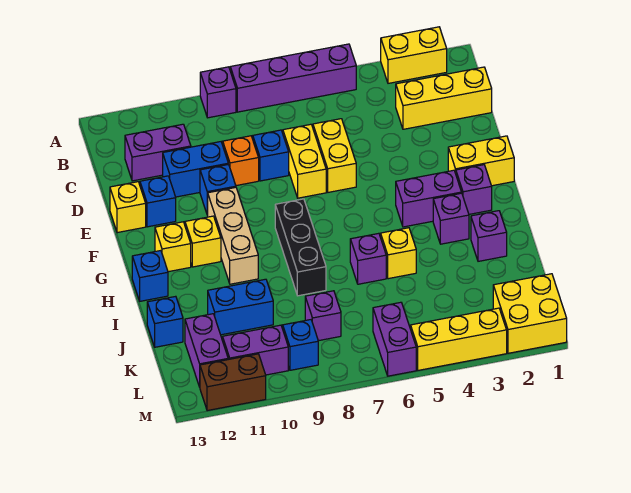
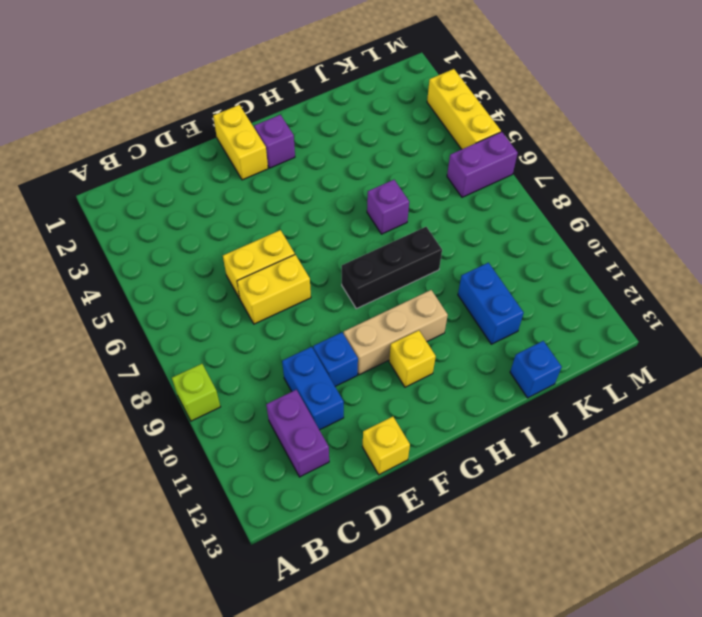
lime 1x1 brick [172,364,220,421] -> purple 1x1 brick [200,67,236,118]
none -> yellow 1x2 brick [381,27,447,83]
none -> purple 1x4 brick [230,44,356,112]
none -> yellow 1x3 brick [396,67,492,129]
none -> blue 1x1 brick [253,130,289,181]

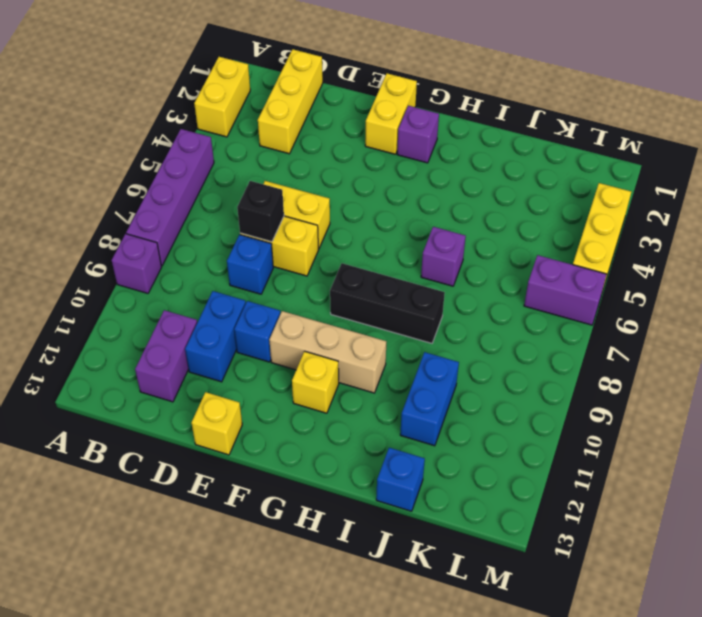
black 1x1 brick [237,181,284,242] -> none
none -> orange 1x1 brick [223,136,259,186]
none -> blue 1x1 brick [140,176,176,227]
none -> purple 1x2 brick [396,170,462,227]
none -> yellow 1x1 brick [155,222,191,272]

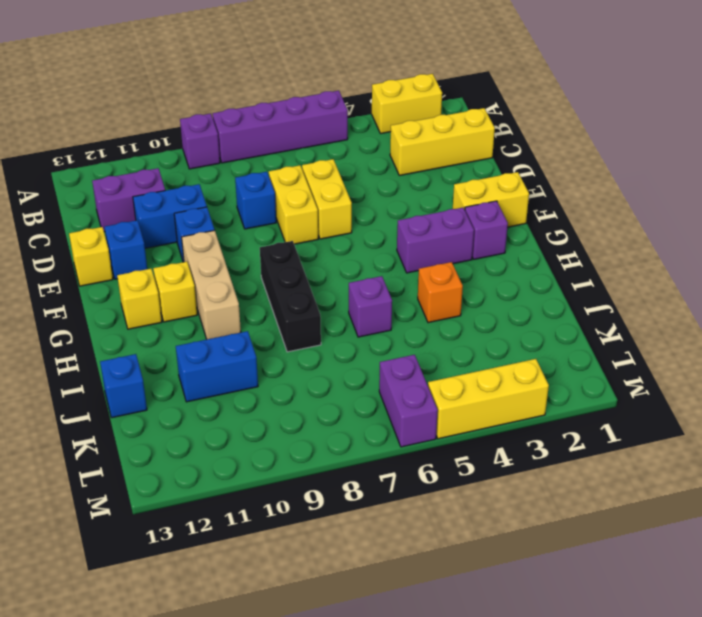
orange 1x1 brick [418,262,463,323] -> orange 1x1 brick moved to [223,136,259,186]
none -> purple 1x1 brick [433,193,469,244]
none -> blue 1x1 brick [132,251,168,301]
none -> purple 1x1 brick [471,211,507,261]
none -> yellow 1x1 brick [381,228,416,279]

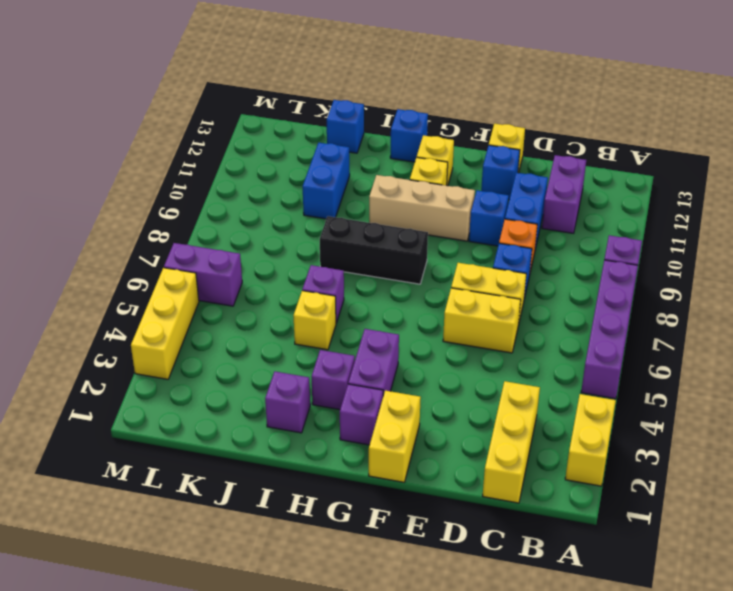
none -> purple 1x1 brick [305,291,341,341]
none -> purple 1x2 brick [185,314,228,387]
none -> yellow 2x2 brick [493,274,567,353]
none -> blue 1x1 brick [283,320,318,370]

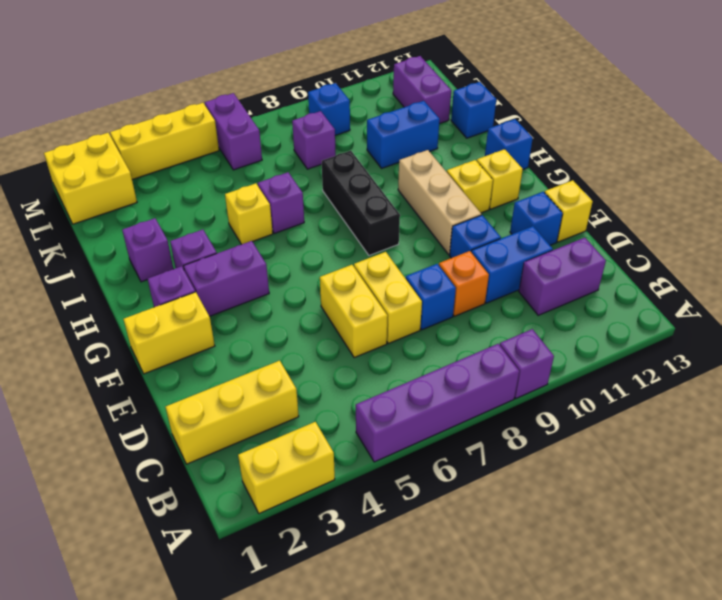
none -> purple 1x2 brick [223,325,288,375]
none -> brown 1x2 brick [200,354,266,411]

